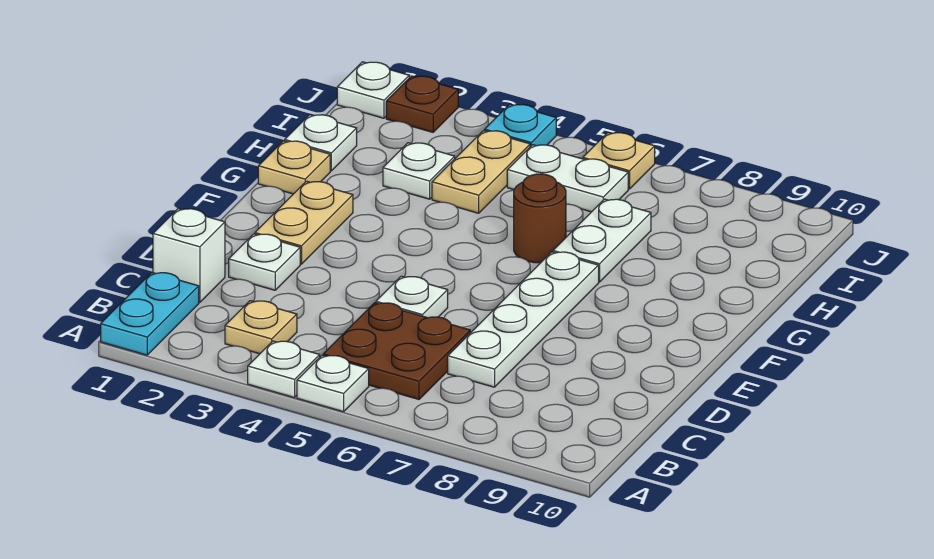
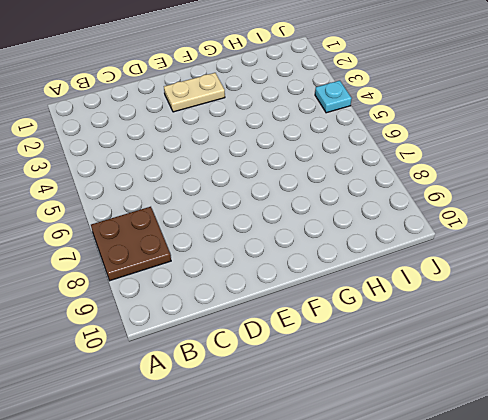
brown 2x2 plate [91,207,171,281] -> brown 2x2 plate moved to [323,303,470,399]
none -> cyan 1x2 plate [101,273,199,355]
none -> white 1x1 plate [248,341,320,398]
none -> white 1x1 plate [297,355,369,412]

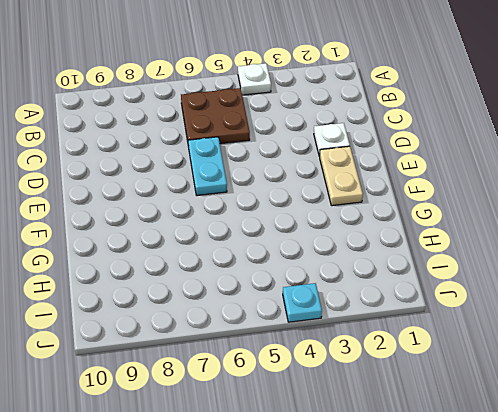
cyan 1x2 plate [188,137,227,196] -> cyan 1x2 plate moved to [101,273,199,355]
none -> white 1x1 plate [297,355,369,412]
none -> tan 1x1 plate [225,301,297,354]
none -> white 1x1 brick [153,208,225,303]

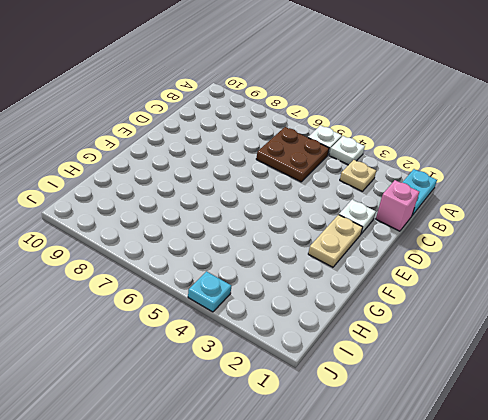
pink 1x1 brick [376,180,419,231] -> white 1x1 brick [153,208,225,303]
none -> white 1x4 plate [448,252,599,387]
none -> white 1x1 plate [376,276,448,318]
none -> tan 1x1 plate [258,141,330,194]

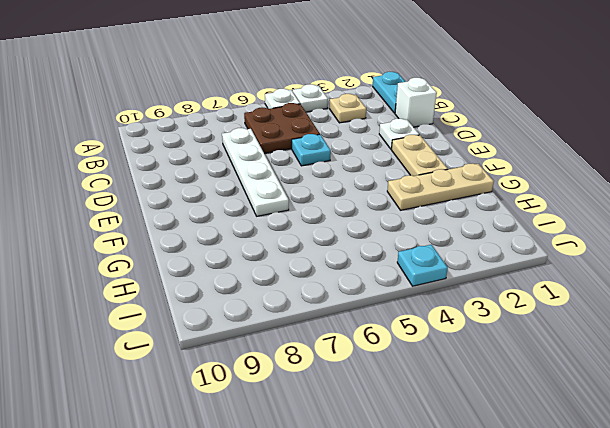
cyan 1x1 plate [292,134,331,166] -> white 1x1 plate [376,276,448,318]
tan 1x3 plate [387,163,494,210] -> tan 1x1 plate [258,141,330,194]
none -> brown 1x1 round brick [514,174,566,263]
none -> white 1x2 plate [553,199,651,282]
none -> white 1x1 plate [285,115,357,171]

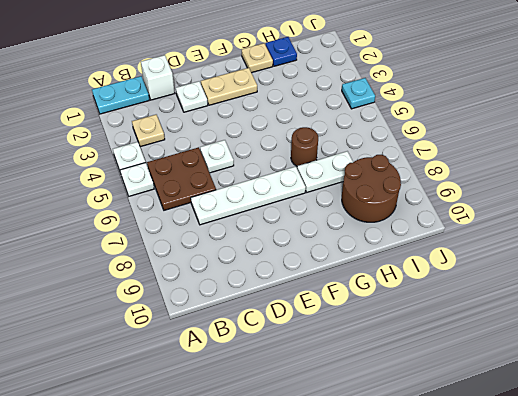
blue 1x1 plate [266,37,297,66] -> white 1x1 plate [285,115,357,171]
brown 2x2 round brick [342,155,401,222] -> none
none -> white 1x1 plate [383,143,455,199]
none -> tan 1x2 plate [432,131,530,213]
none -> white 1x2 plate [507,145,628,212]

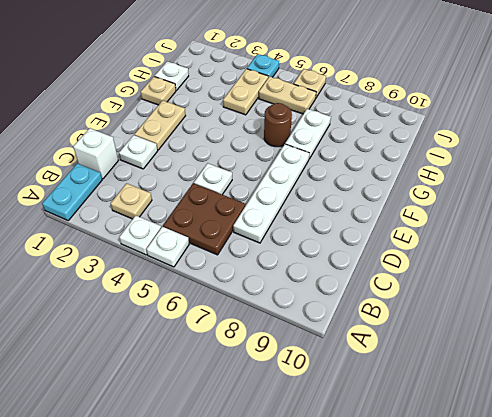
tan 1x2 plate [259,76,316,114] -> white 1x2 plate [507,145,628,212]
none -> white 1x1 plate [383,143,455,199]
none -> white 1x1 plate [337,62,409,118]
none -> brown 1x1 plate [386,76,458,132]

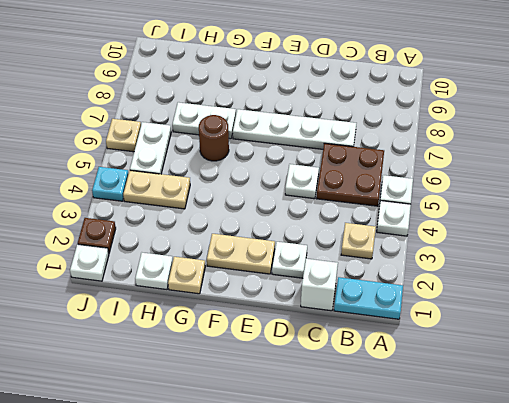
none -> white 1x1 plate [383,143,455,199]

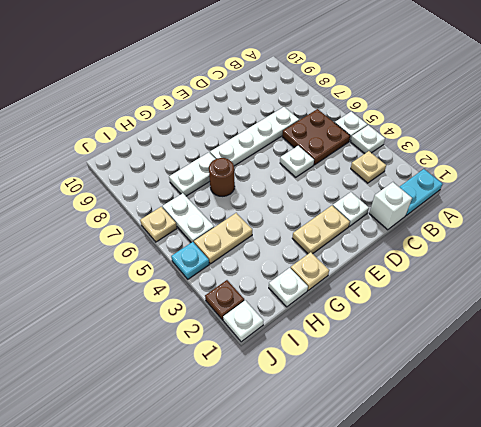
none -> white 1x1 plate [383,143,455,199]

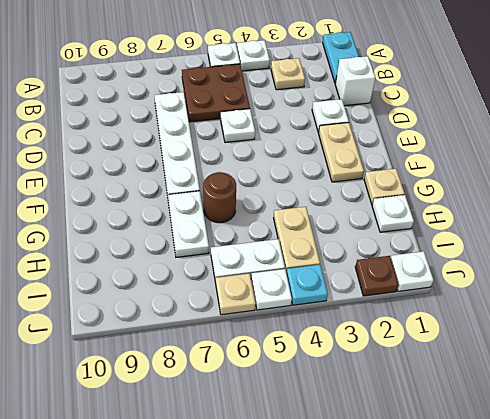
white 1x1 plate [251,269,292,310] -> white 1x1 plate moved to [383,143,455,199]

